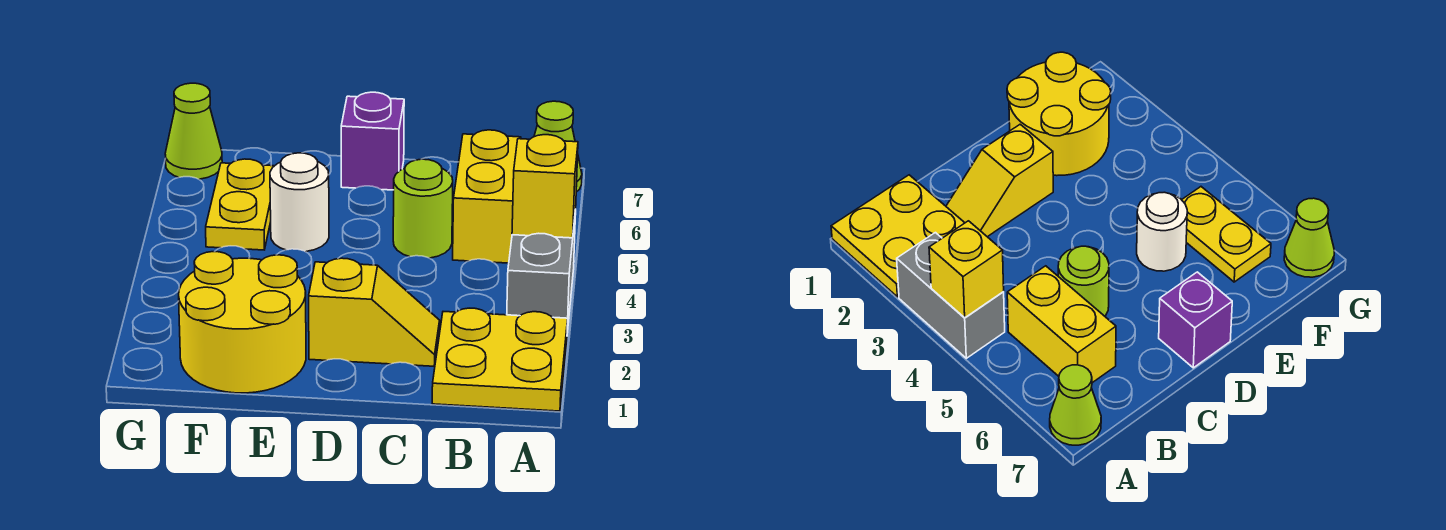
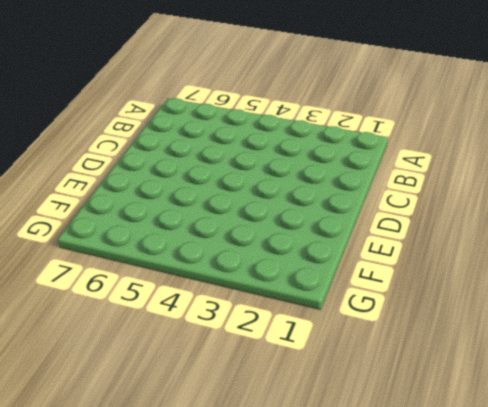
none -> yellow 2x2 plate [432,308,568,411]
none -> grey 1x2 brick [507,210,576,332]
none -> lime 1x1 cone [534,101,582,192]

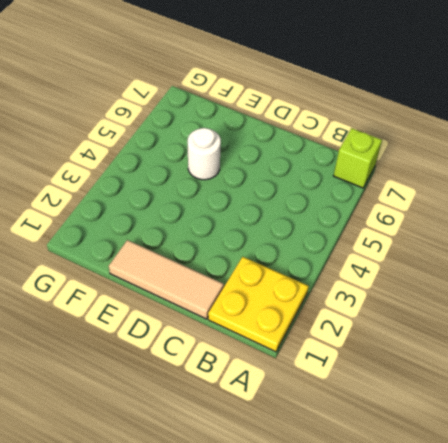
lime 1x1 brick [333,128,382,188] -> lime 1x1 cone [534,101,582,192]
tan 1x3 tile [109,240,224,319] -> yellow 2x2 round brick [179,252,306,393]
none -> grey 1x2 brick [507,210,576,332]
none -> yellow 1x2 brick [453,130,521,263]
none -> yellow 1x2 slope [309,258,440,366]

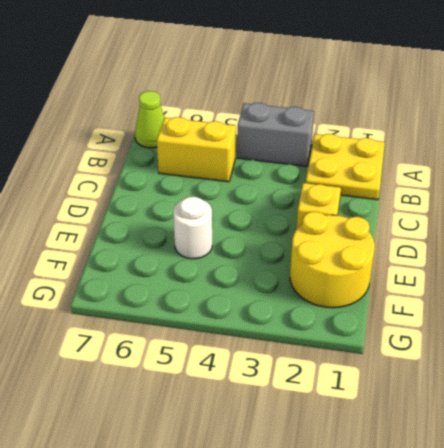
none -> lime 1x1 round brick [393,159,453,258]
none -> purple 1x1 brick [341,92,404,190]
none -> yellow 1x2 plate [206,159,274,250]

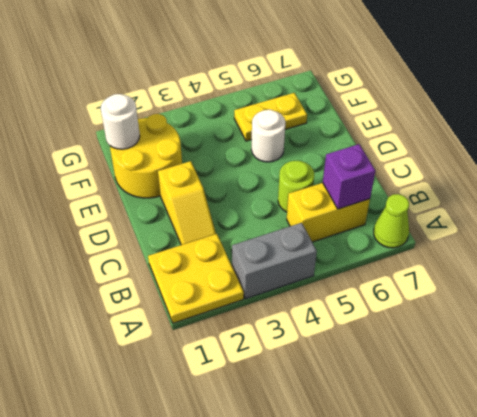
purple 1x1 brick [323,144,375,209] -> purple 1x1 brick moved to [341,92,404,190]
white 1x1 round brick [101,94,140,149] -> none
none -> lime 1x1 cone [165,83,222,179]
none -> yellow 1x1 brick [512,135,578,238]

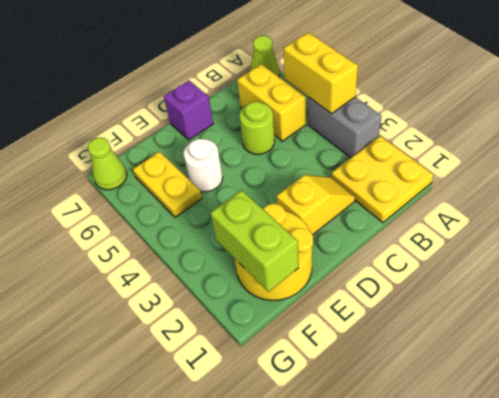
yellow 1x2 brick [283,32,358,114] -> yellow 1x1 brick [512,135,578,238]
lime 1x2 brick [210,190,299,292] -> none

